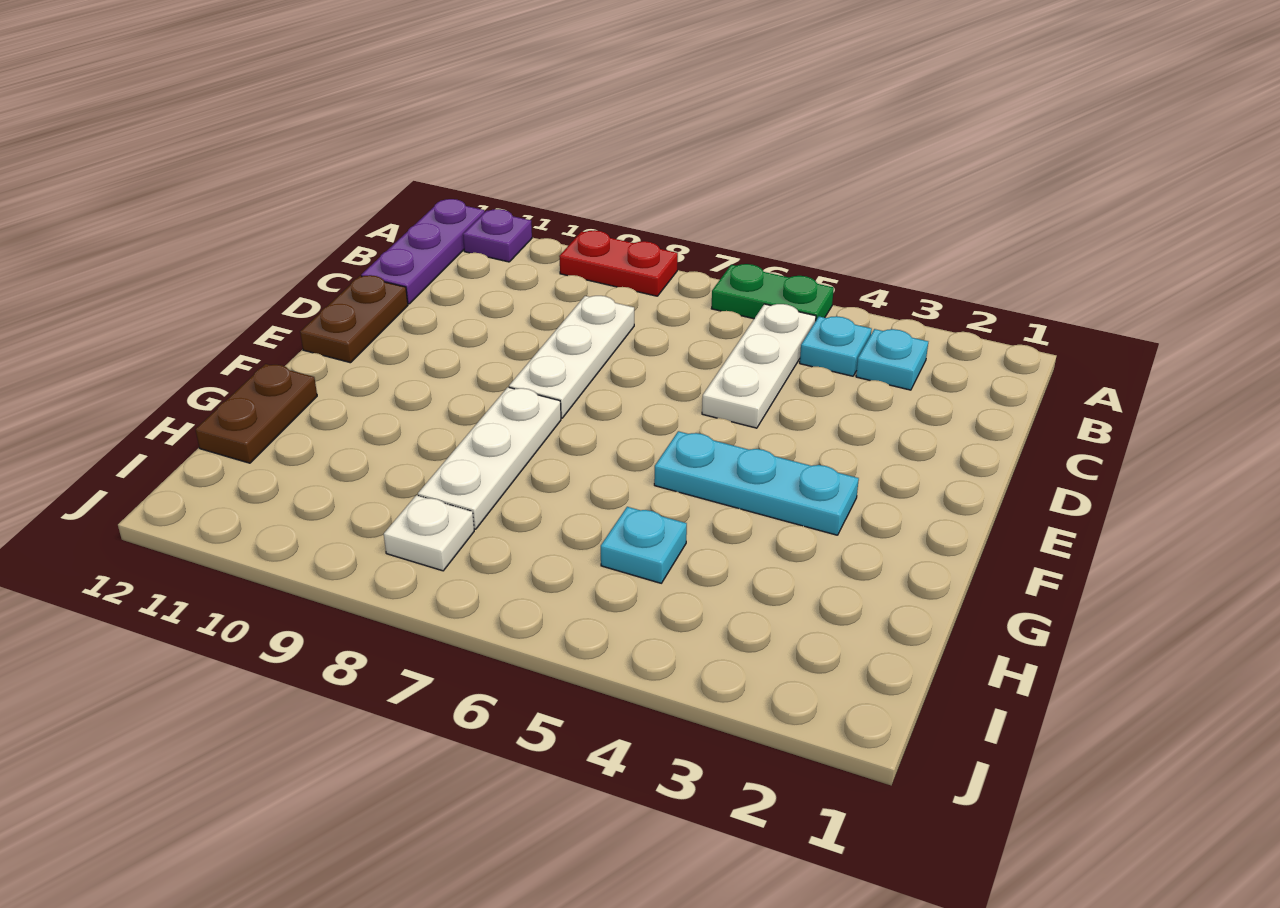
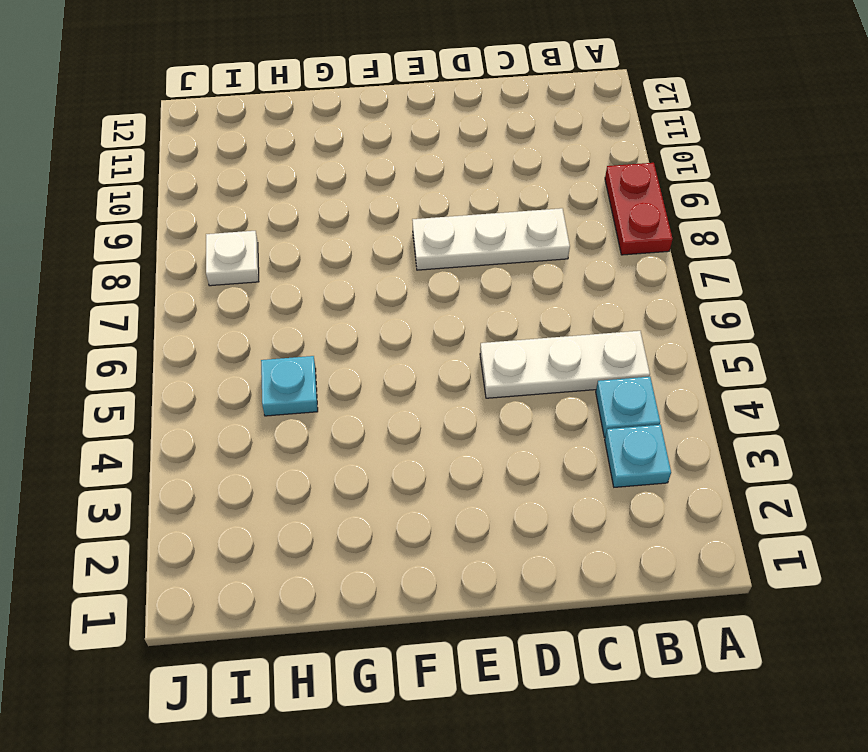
none -> green 1x2 plate [711,264,834,320]
none -> purple 1x1 plate [463,209,532,262]
none -> purple 1x3 plate [361,199,485,304]

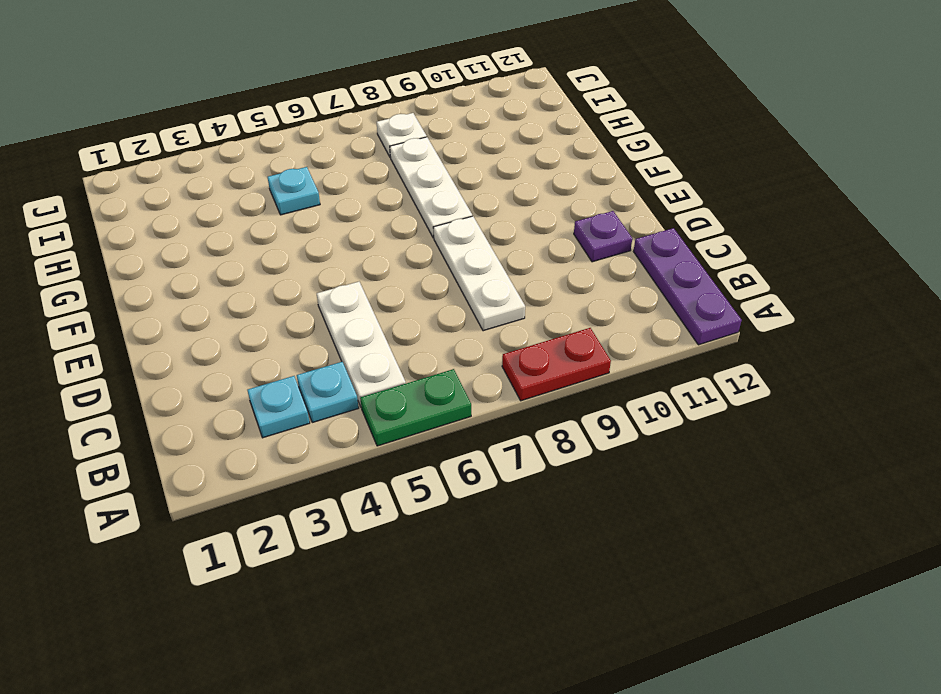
purple 1x1 plate [574,211,632,262] -> purple 1x1 plate moved to [463,209,532,262]
none -> brown 1x2 plate [300,275,408,363]
none -> cyan 1x3 plate [654,431,859,535]
none -> brown 1x2 plate [195,364,317,463]

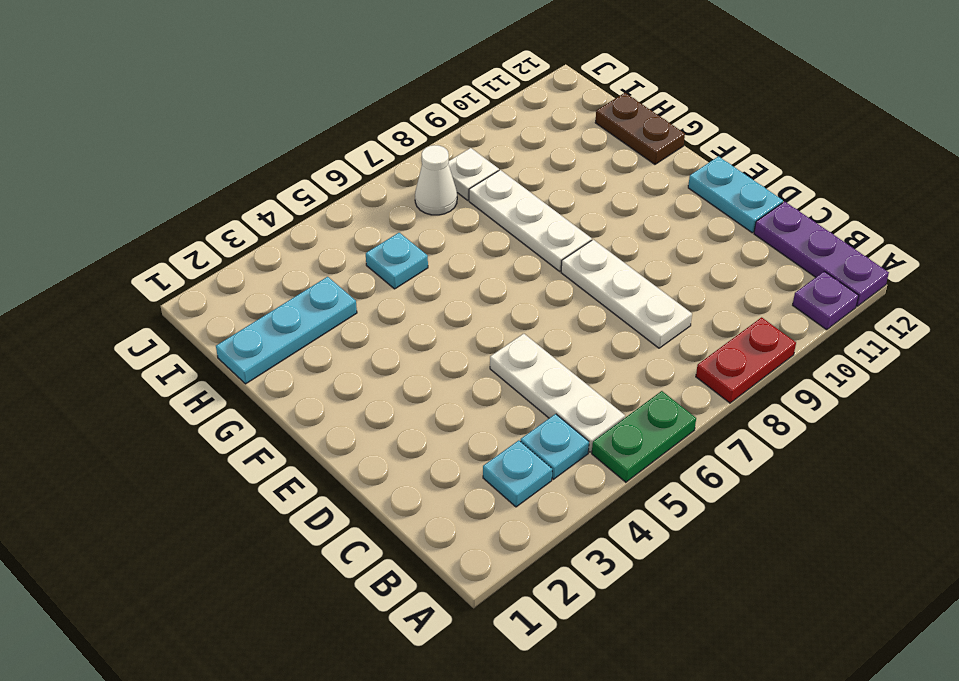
cyan 1x2 plate [688,156,783,233] -> brown 1x2 plate [300,275,408,363]
cyan 1x3 plate [216,277,357,384] -> cyan 1x3 plate moved to [654,431,859,535]
white 1x1 cone [415,145,457,215] -> none

